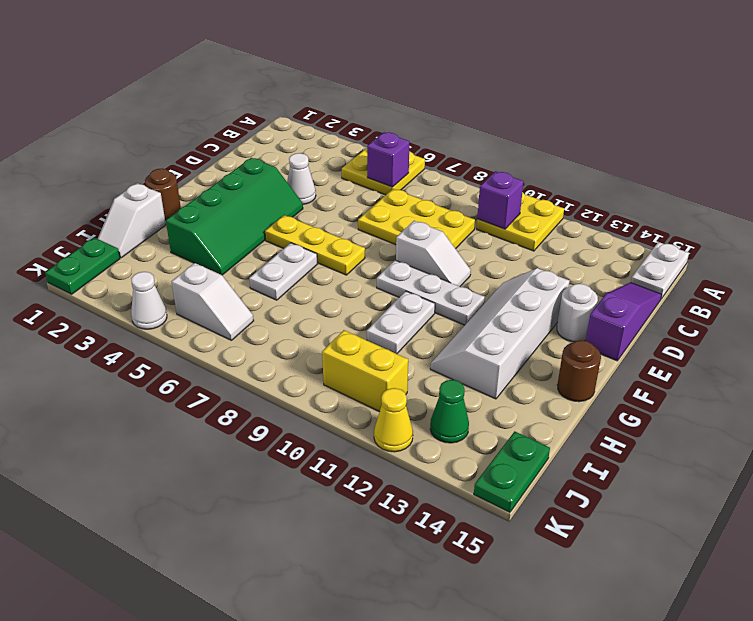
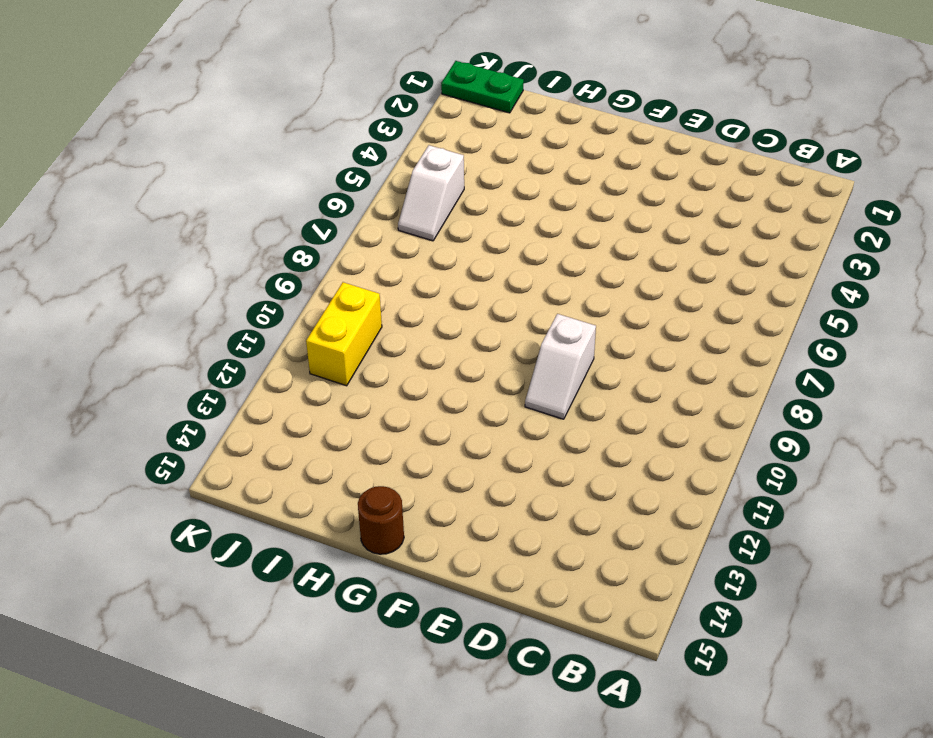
none -> yellow 2x2 plate [342,148,425,195]
none -> yellow 2x2 plate [477,192,564,251]
none -> white 1x2 plate [631,242,689,299]

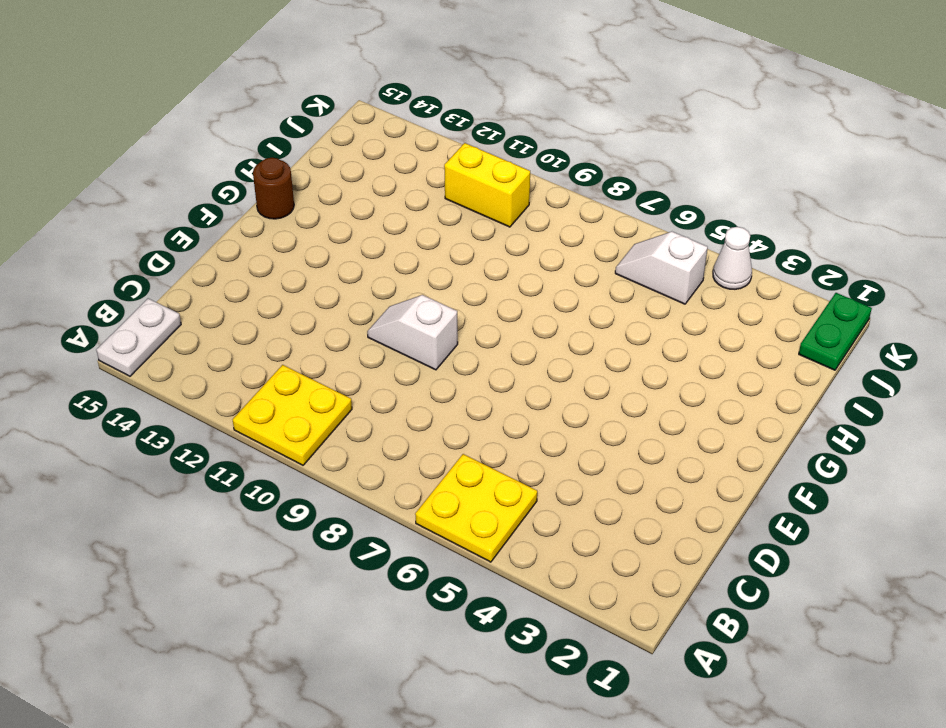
none -> yellow 2x3 plate [358,189,475,249]
none -> purple 1x3 slope [586,282,662,361]
none -> white 1x1 cone [287,153,316,204]

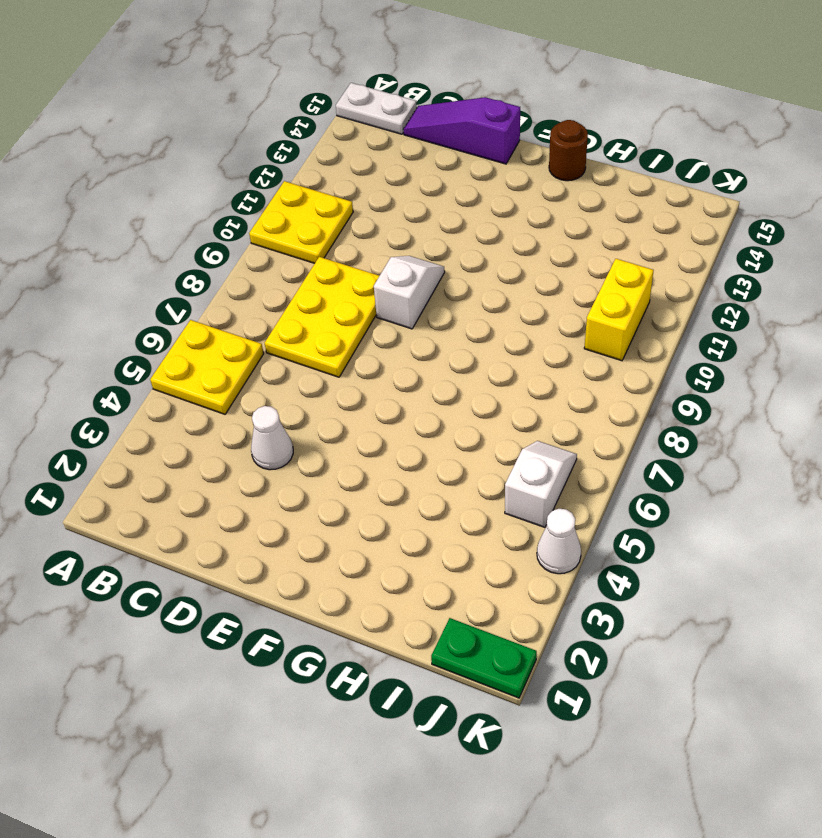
none -> green 2x4 slope [166,158,303,275]
none -> white 2x4 slope [430,268,570,399]
none -> white 1x1 round brick [557,284,598,342]

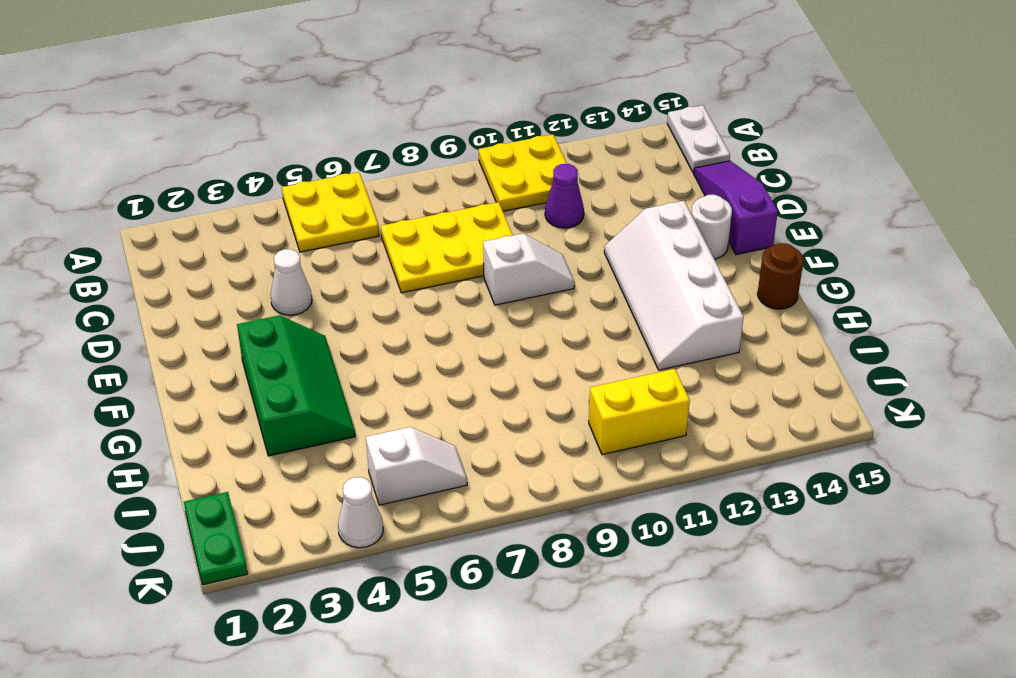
purple 1x1 cone [545,164,584,228] -> none
green 2x3 slope [237,315,355,456] -> green 2x4 slope [166,158,303,275]
none -> yellow 1x3 plate [265,215,365,275]
none -> white 1x3 plate [377,260,485,325]
none -> brown 1x1 round brick [145,168,181,221]

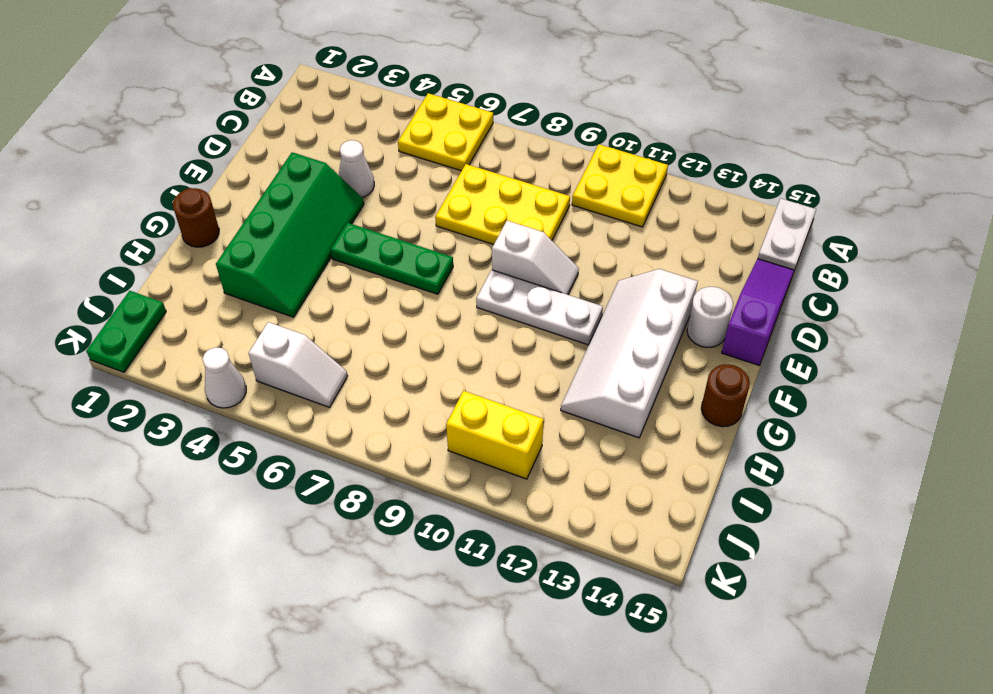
green 1x3 plate [331,223,453,294] -> yellow 1x3 plate [265,215,365,275]
none -> white 1x2 plate [249,243,317,300]
none -> white 1x2 plate [367,291,435,354]
none -> white 1x2 slope [98,183,166,258]

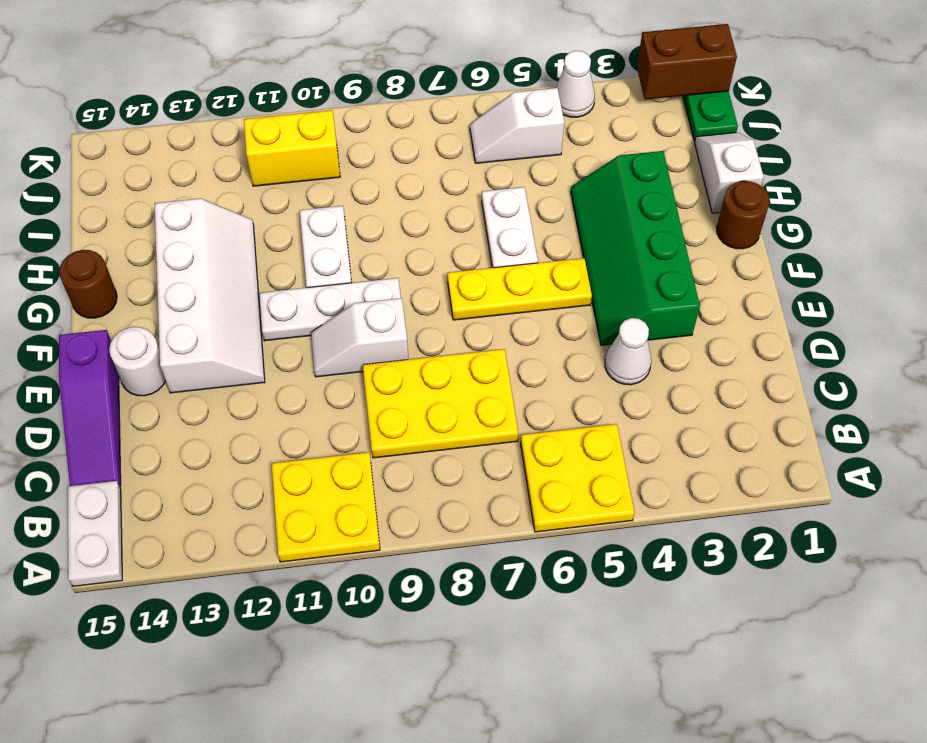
brown 1x2 brick [637,24,737,99] -> none
none -> green 1x1 cone [430,380,469,443]
none -> green 1x2 plate [474,431,550,512]
none -> yellow 1x1 cone [374,388,413,452]

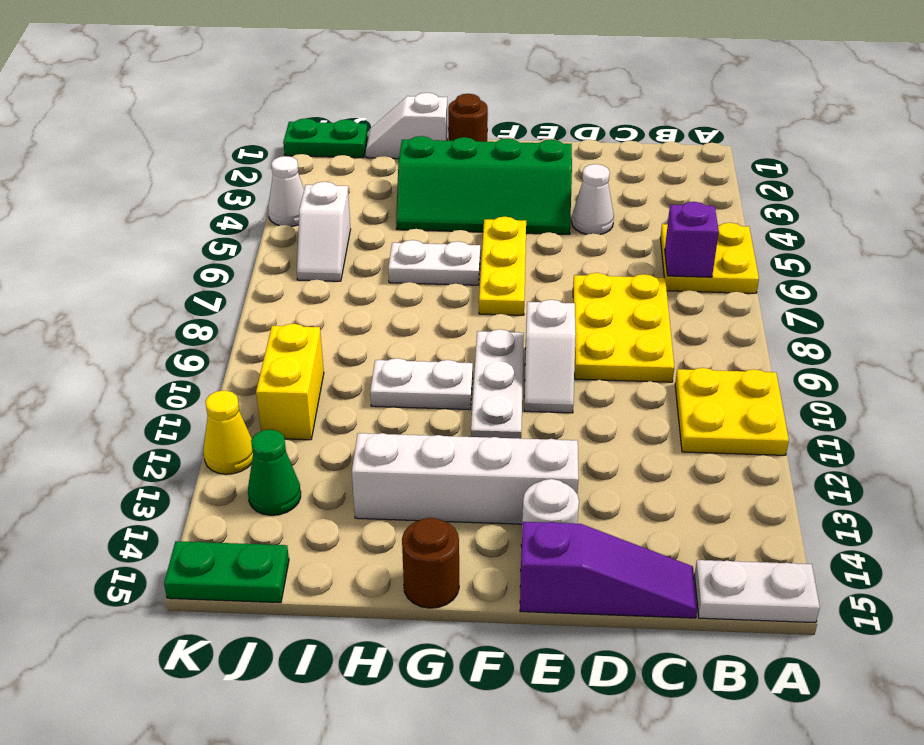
none -> purple 1x1 brick [477,171,524,229]

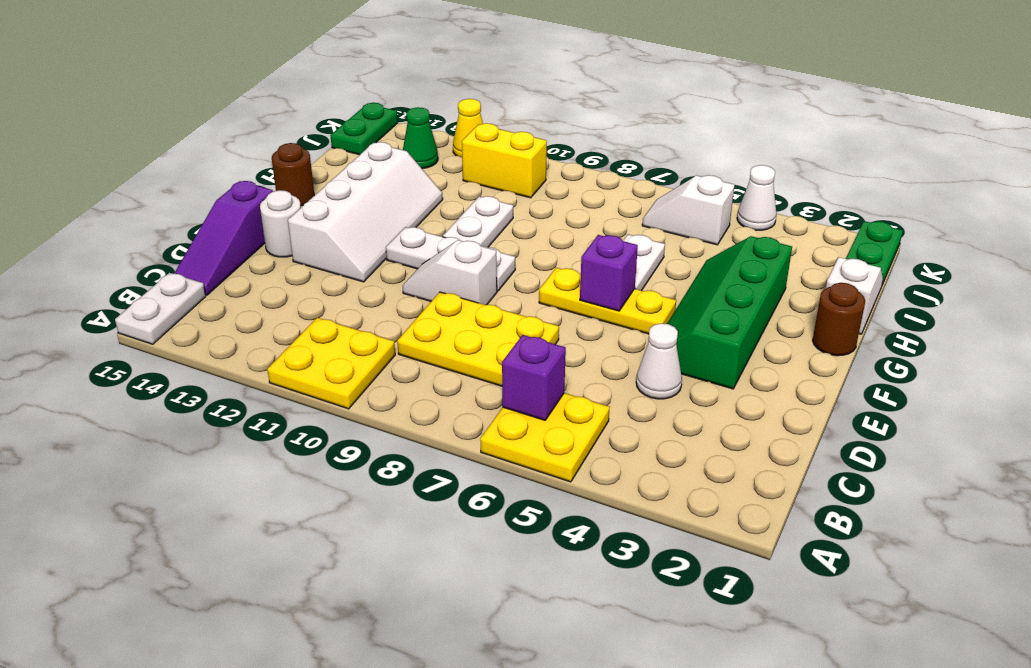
purple 1x1 brick [580,235,638,311] -> purple 1x1 brick moved to [477,171,524,229]

